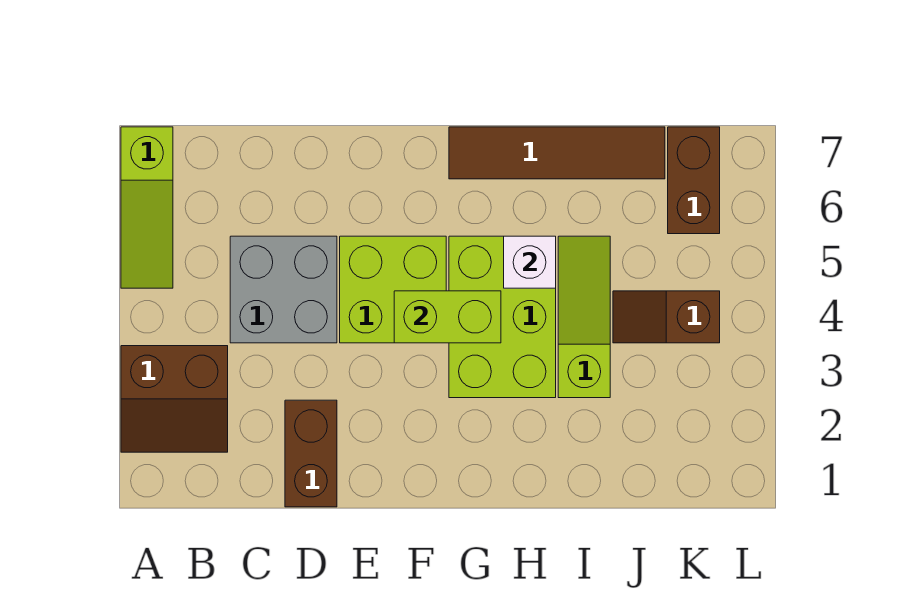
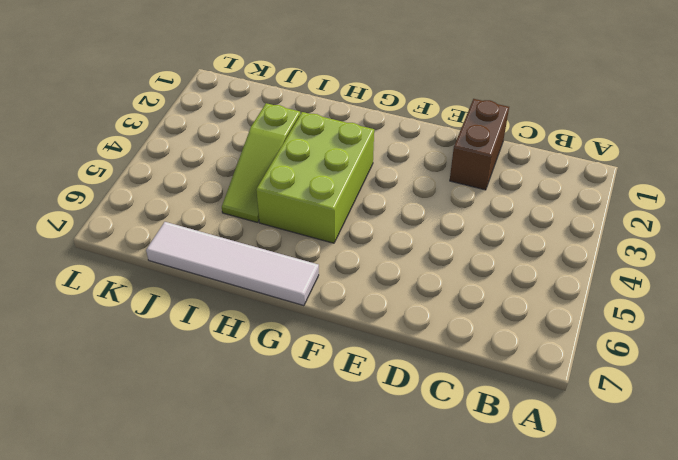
white 1x4 tile [146,222,319,306] -> brown 1x4 tile [449,127,665,179]
none -> brown 2x2 slope [121,346,228,452]
none -> lime 1x3 slope [121,127,173,288]
none -> grey 2x2 brick [230,236,337,343]

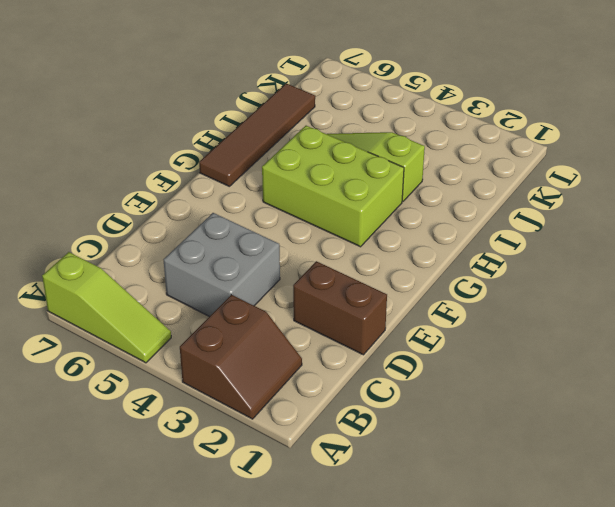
none -> lime 2x2 brick [340,236,446,343]
none -> brown 1x2 slope [613,291,720,343]
none -> brown 1x2 brick [668,127,720,234]

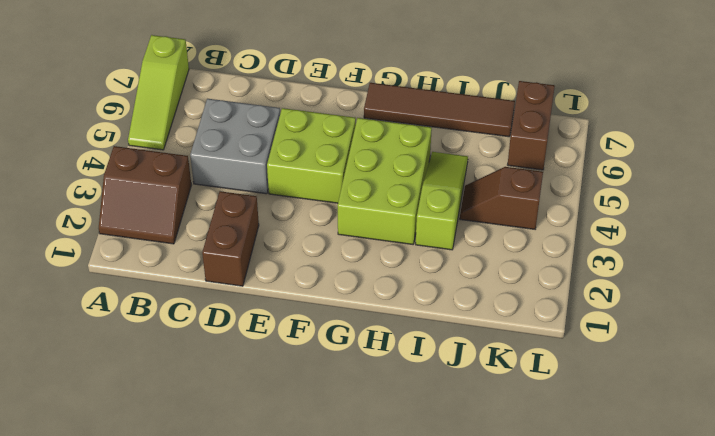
none -> lime 1x2 brick [394,291,501,343]
none -> white 1x1 brick [504,236,556,288]

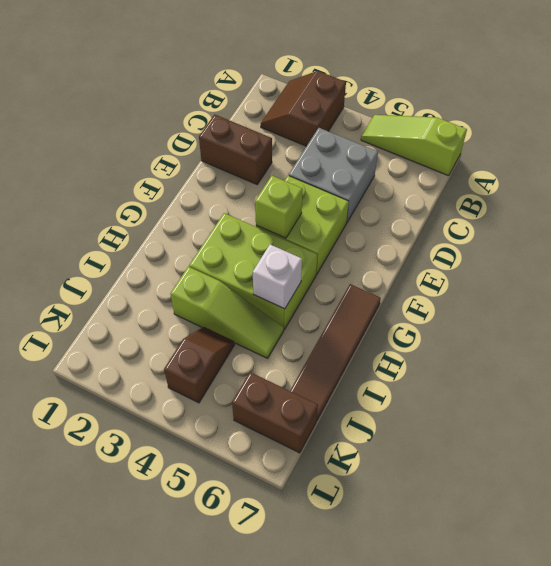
lime 1x1 brick [255,176,303,238] -> lime 1x2 brick [394,291,501,343]

